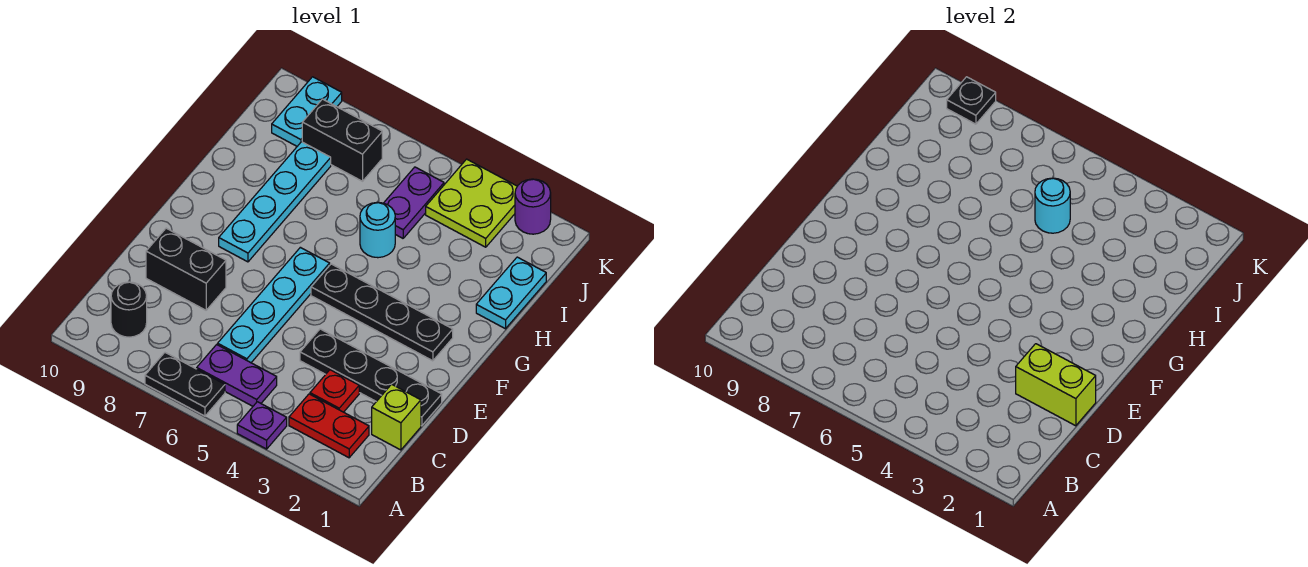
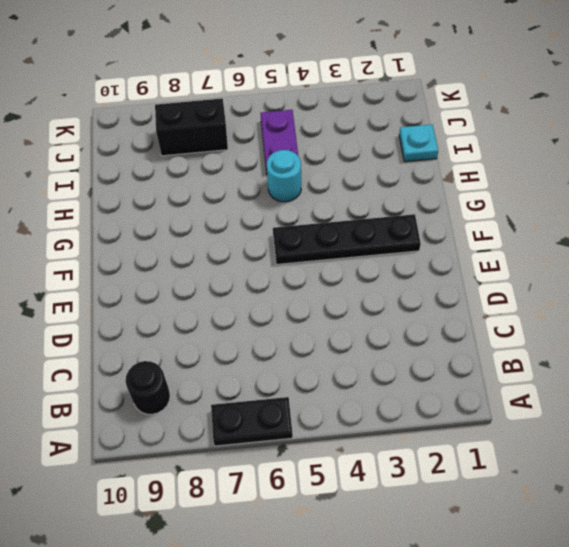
cyan 1x1 plate [399,124,438,162] -> cyan 1x2 plate [476,257,546,329]
none -> purple 1x1 plate [237,402,287,449]
none -> red 1x2 plate [289,394,369,458]
none -> purple 1x2 plate [197,345,277,406]

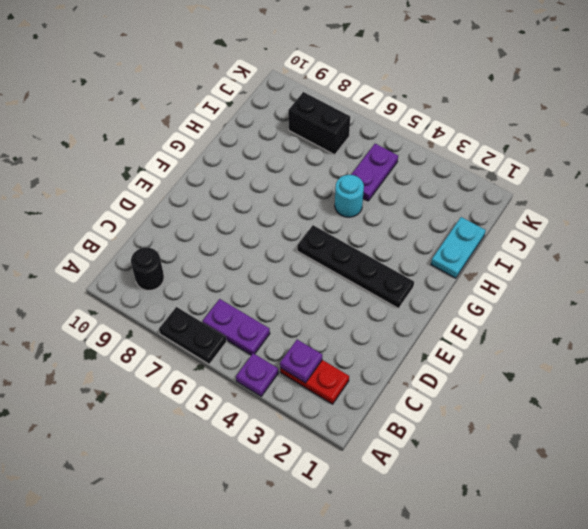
purple 1x1 plate [280,340,322,383] -> none
none -> lime 1x1 brick [372,384,421,450]
none -> red 1x1 plate [310,370,359,412]
none -> cyan 1x4 plate [218,247,330,363]

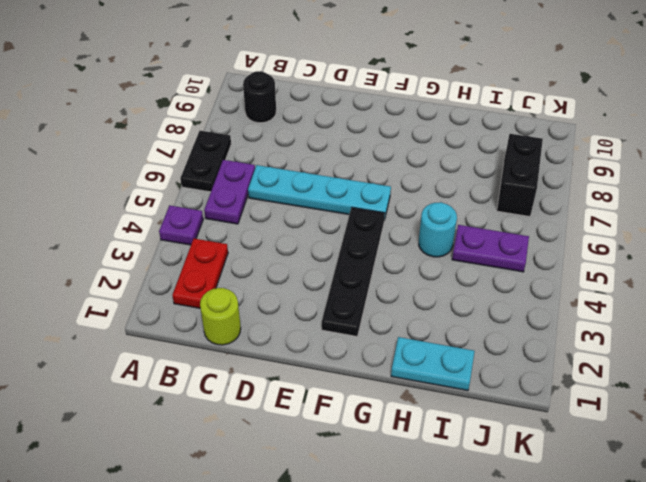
lime 1x1 round brick [200,288,241,345] -> lime 1x1 brick [372,384,421,450]
none -> red 1x1 plate [310,370,359,412]
none -> black 1x4 plate [300,329,442,426]
none -> black 1x2 brick [146,228,226,310]

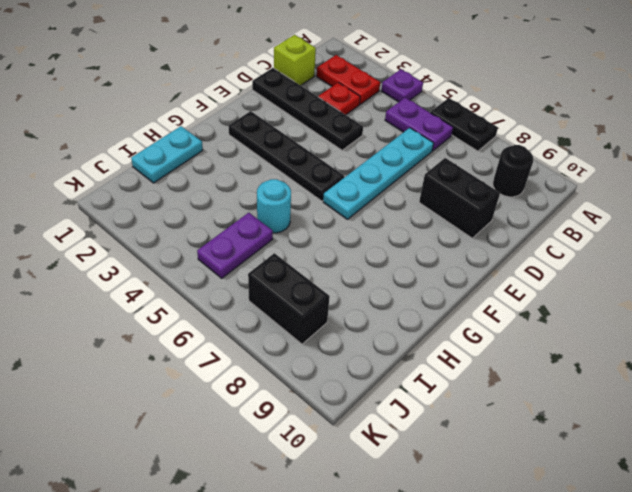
none -> cyan 1x4 plate [219,142,331,262]
none -> lime 2x2 plate [426,159,517,247]
none -> cyan 1x2 plate [272,77,342,146]

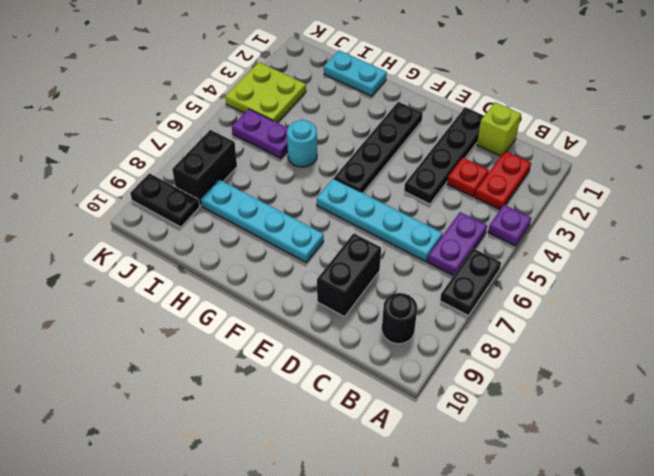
black 1x2 plate [130,173,200,227] -> cyan 1x2 plate [272,77,342,146]
none -> purple 1x1 round brick [515,179,551,234]
none -> lime 1x2 brick [1016,344,1096,426]
none -> cyan 1x1 round brick [1035,178,1070,233]

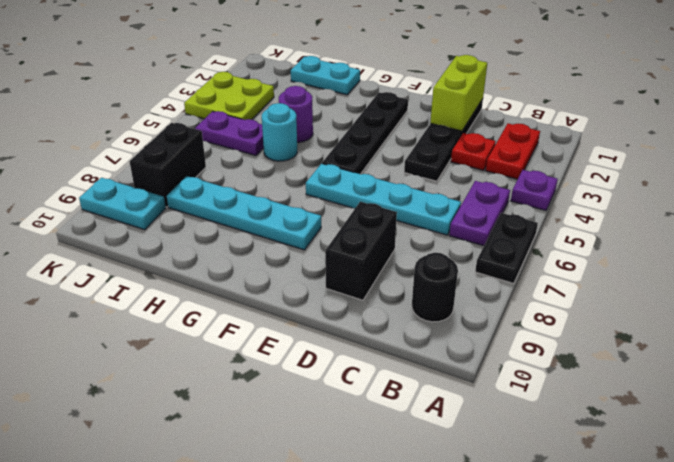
purple 1x1 round brick [279,86,313,142] -> purple 1x1 round brick moved to [515,179,551,234]
none -> lime 1x1 brick [372,384,421,450]
none -> cyan 1x1 round brick [1035,178,1070,233]
none -> black 1x1 plate [947,77,996,124]

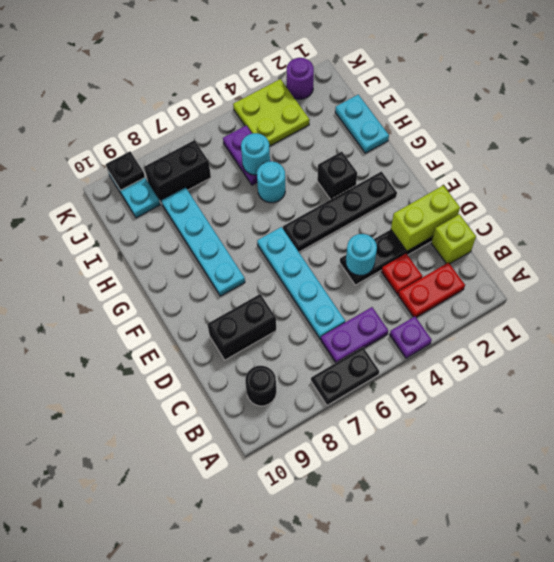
cyan 1x1 round brick [346,234,377,276] -> none
black 1x1 brick [317,152,357,200] -> none

